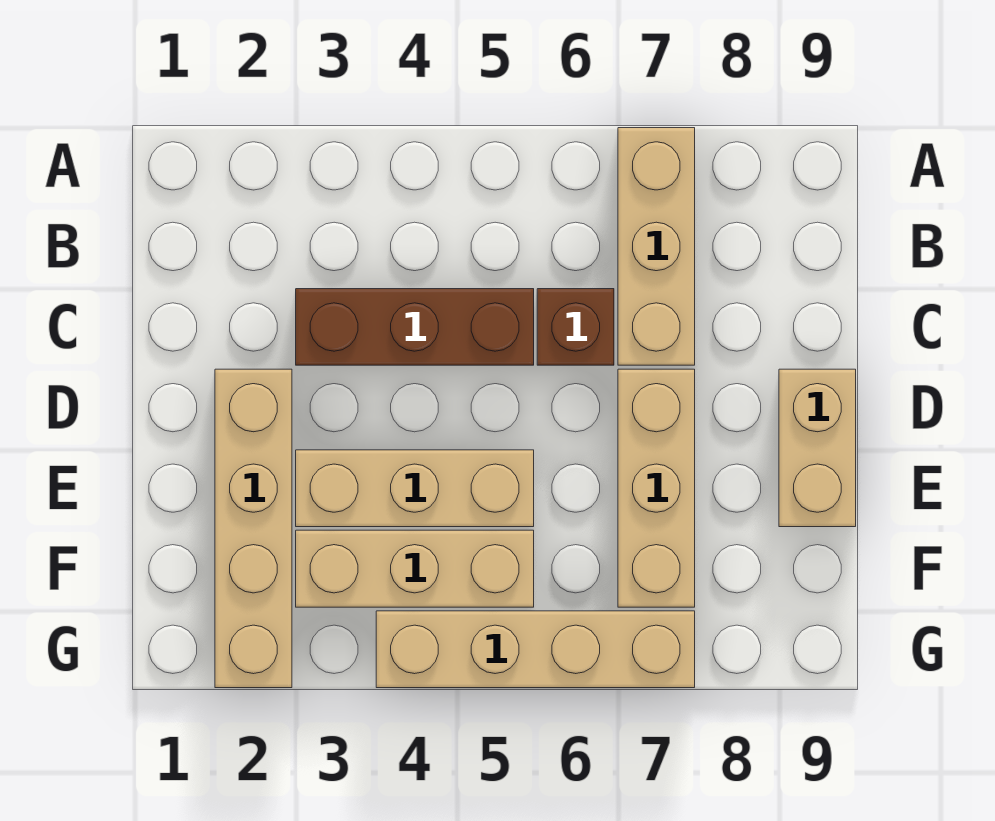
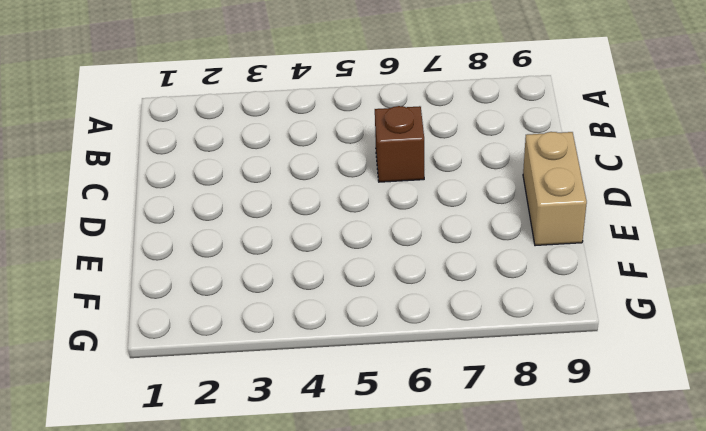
none -> tan 1x3 brick [618,128,695,365]
none -> brown 1x3 brick [296,289,534,365]

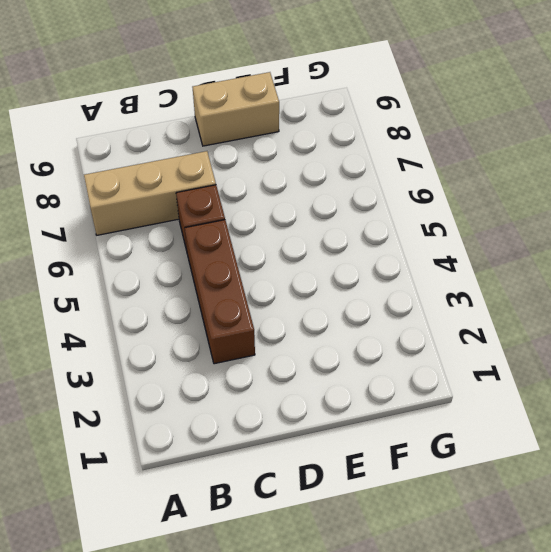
none -> tan 1x4 brick [215,369,292,688]
none -> tan 1x3 brick [618,369,695,607]

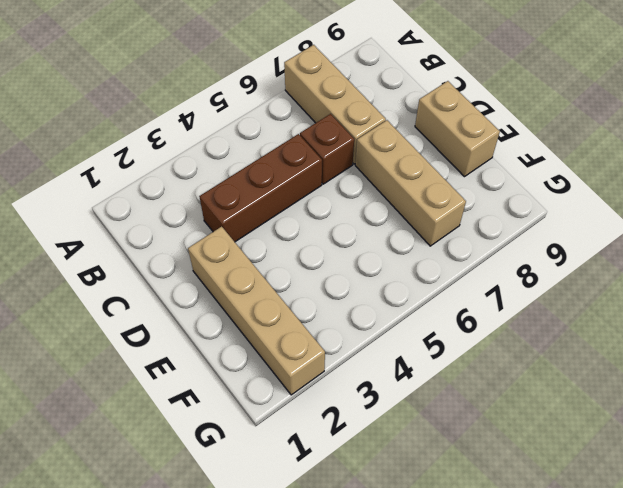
none -> tan 1x3 brick [296,450,534,527]
none -> tan 1x3 brick [296,530,534,607]

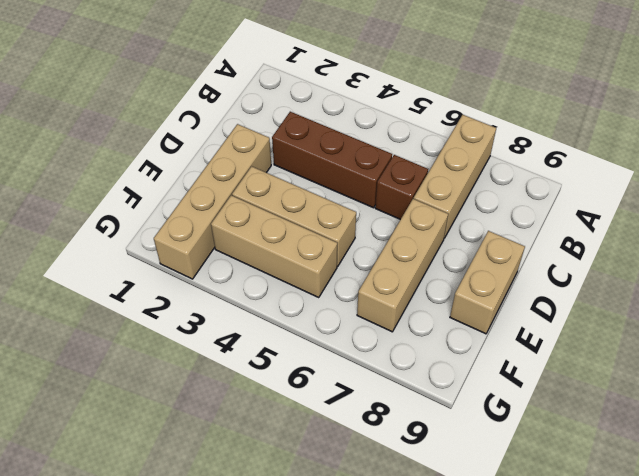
none -> tan 1x4 brick [376,611,695,688]

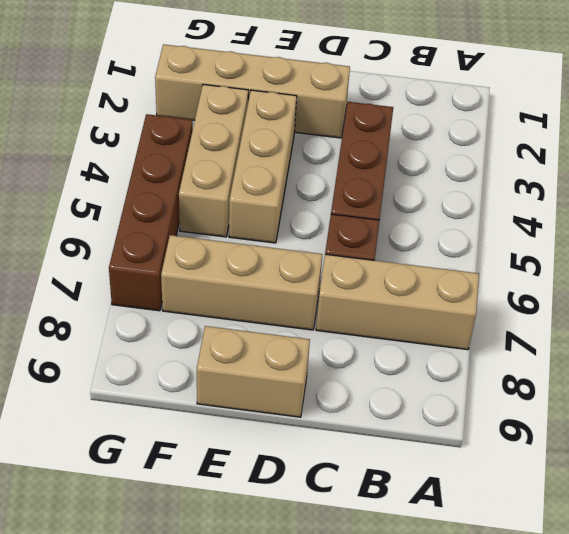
brown 1x4 brick [109,114,193,311] -> tan 1x4 brick [376,611,695,688]

